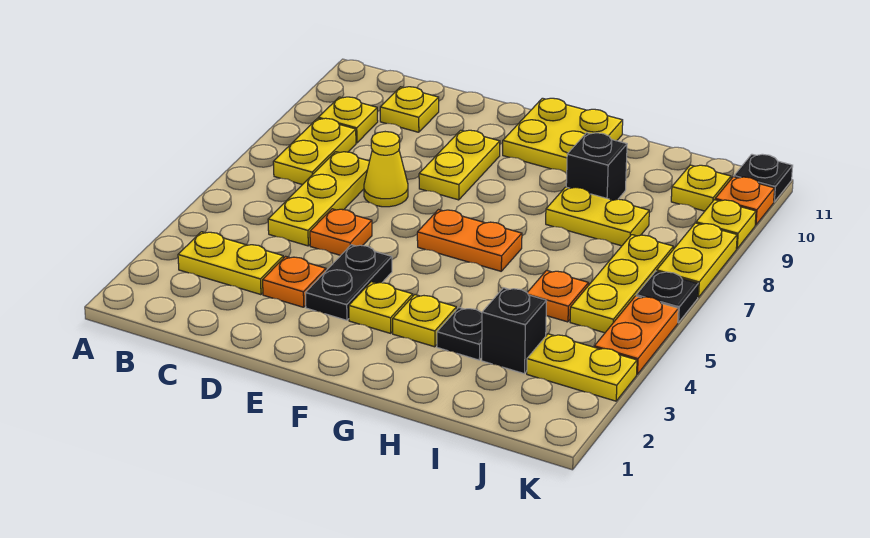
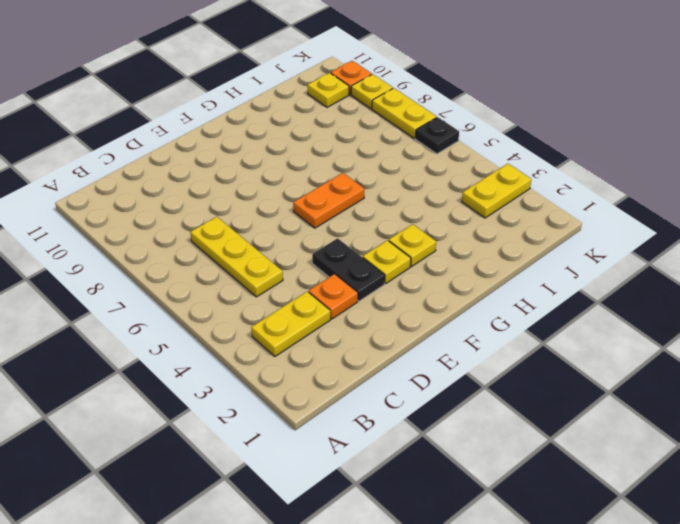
none -> yellow 1x2 plate [273,118,356,185]
none -> yellow 1x1 plate [318,97,378,143]
none -> yellow 1x1 plate [380,87,439,132]

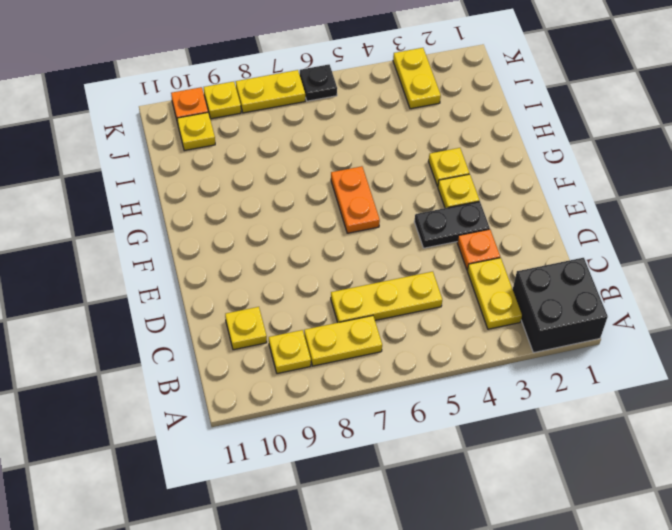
black 2x2 brick [513,258,608,353] -> none
none -> orange 1x1 plate [310,209,372,255]
none -> yellow 1x1 cone [364,132,408,207]
none -> yellow 1x2 plate [419,130,500,200]

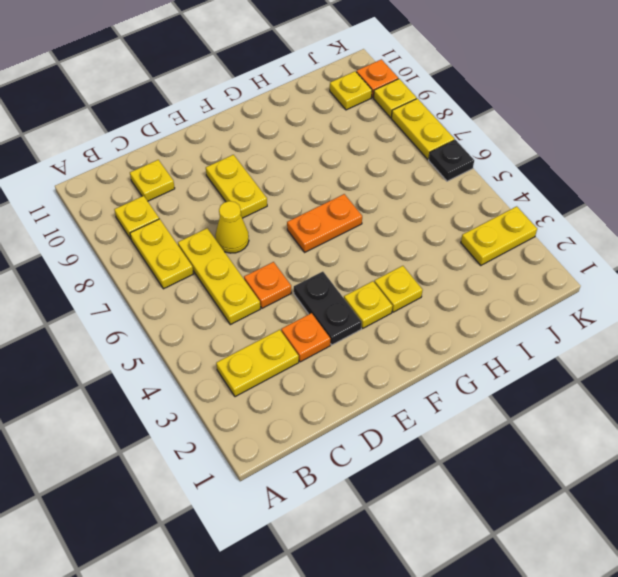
none -> yellow 2x2 plate [503,98,623,173]
none -> black 1x1 plate [437,308,482,360]
none -> yellow 1x2 plate [546,187,649,246]

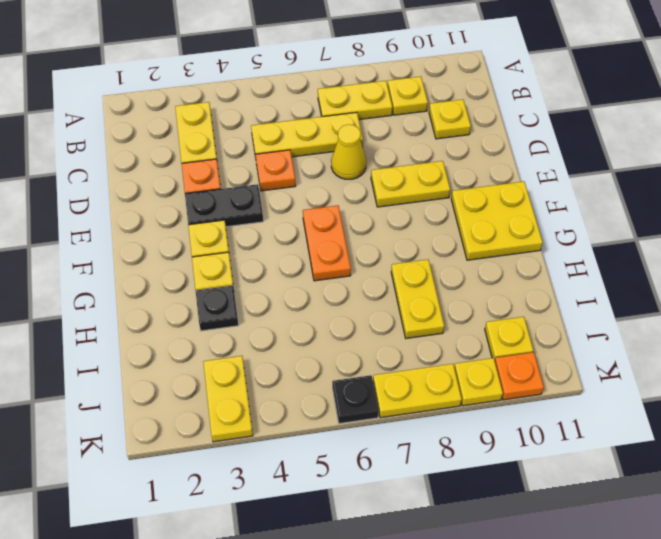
none -> black 1x1 brick [566,133,627,200]
none -> black 1x1 brick [482,288,547,374]
none -> orange 1x1 plate [527,270,588,322]

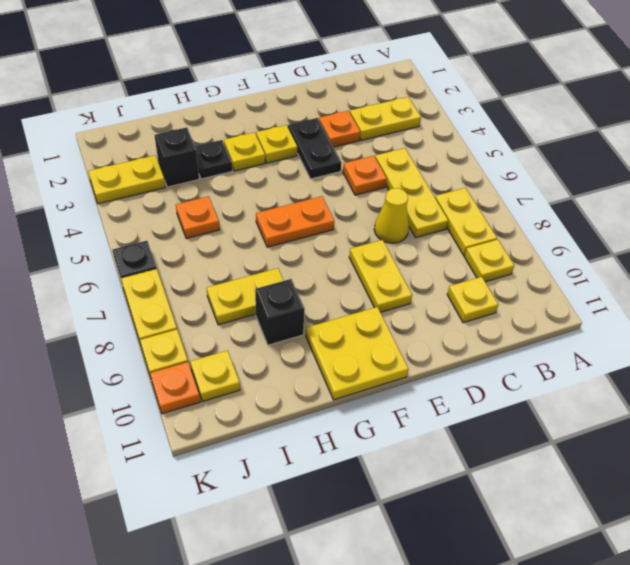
none -> yellow 1x3 plate [570,235,673,333]
none -> orange 1x2 plate [594,296,678,374]
none -> black 1x1 plate [734,154,793,202]

